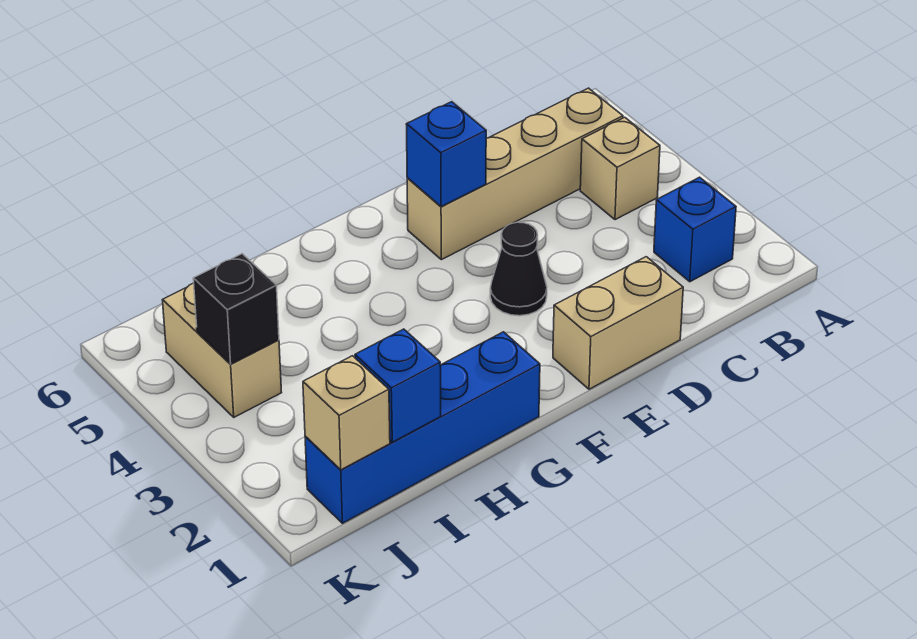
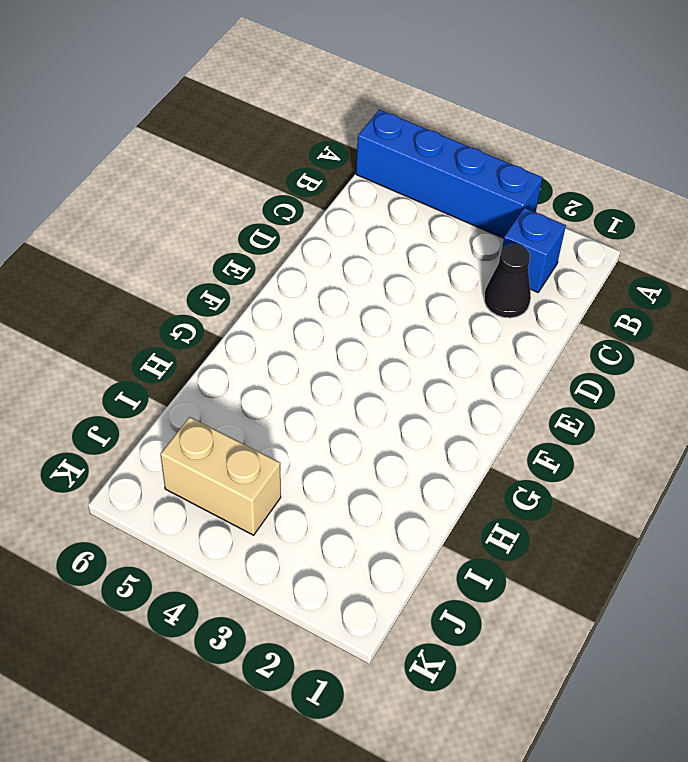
blue 1x4 brick [356,110,543,238] -> blue 1x4 brick turned to [305,332,540,523]
black 1x1 cone [484,244,531,318] -> black 1x1 cone moved to [490,222,547,316]
none -> tan 1x1 brick [580,117,660,220]
none -> tan 1x4 brick [407,88,623,260]

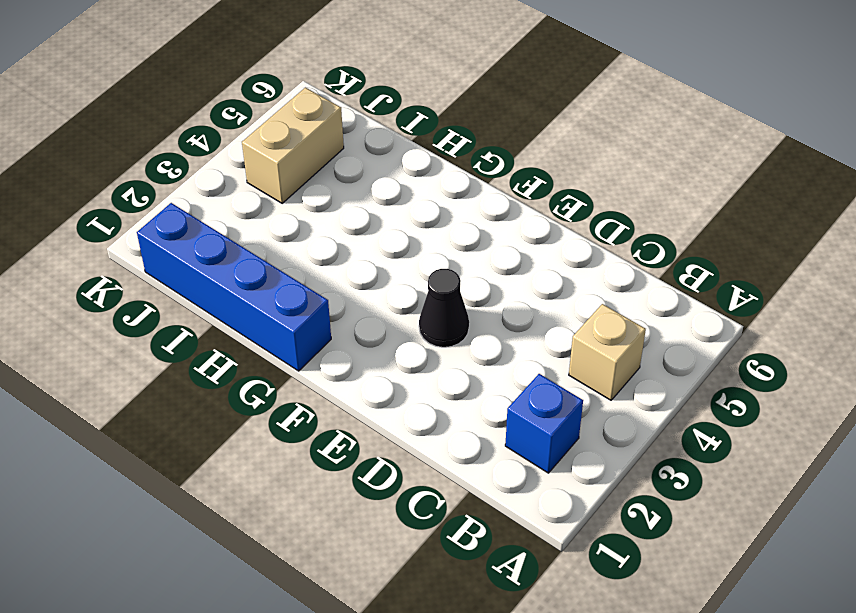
none -> tan 1x4 brick [407,88,623,260]
none -> tan 1x2 brick [553,257,683,389]

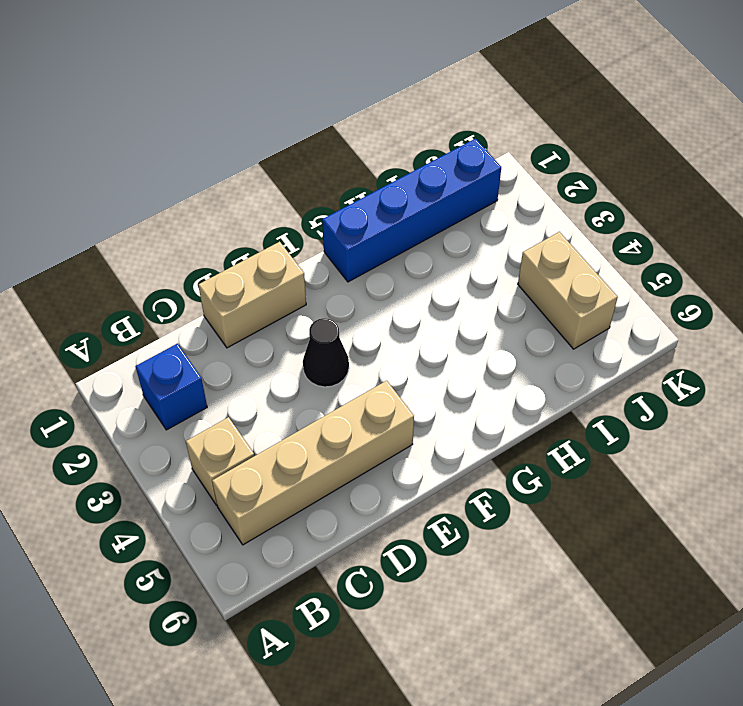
none -> blue 1x1 brick [406,102,486,207]
none -> blue 1x1 brick [355,329,441,442]

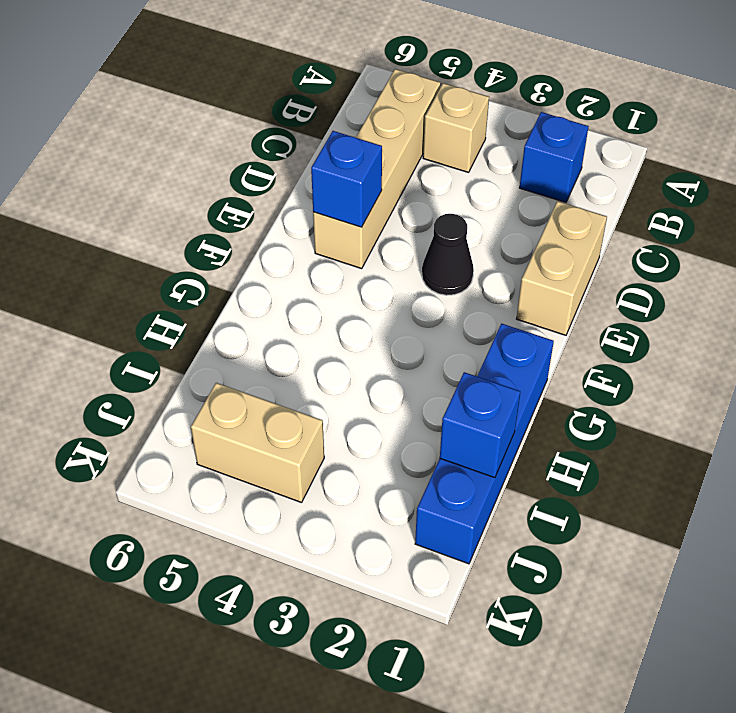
none -> tan 1x1 brick [303,356,390,470]
none -> black 1x1 brick [193,254,279,364]

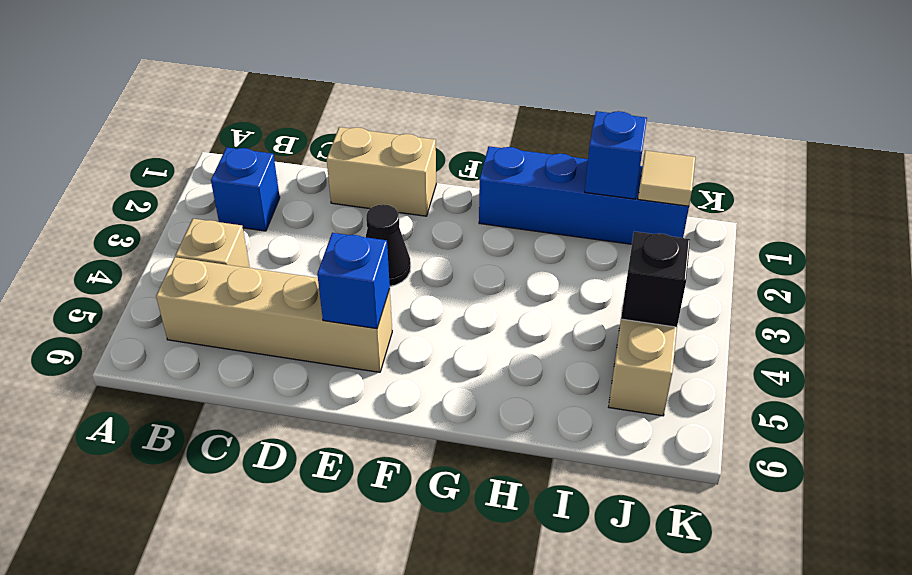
tan 1x1 tile [638,151,695,206] -> tan 1x1 brick [303,356,390,470]

